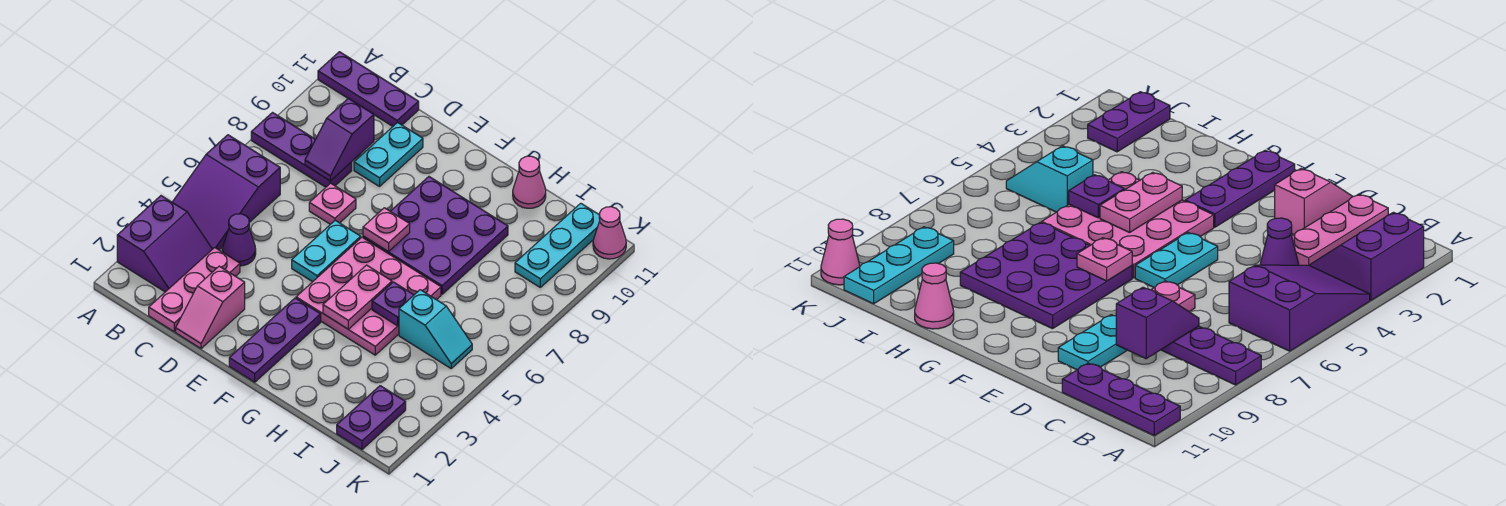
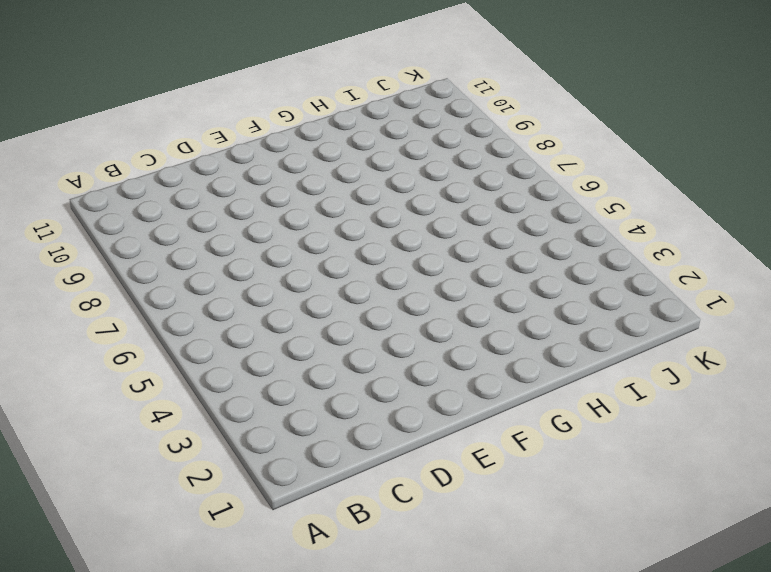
none -> purple 2x2 slope [117,196,212,292]
none -> purple 2x3 slope [172,135,280,250]
none -> purple 1x3 plate [251,113,352,187]

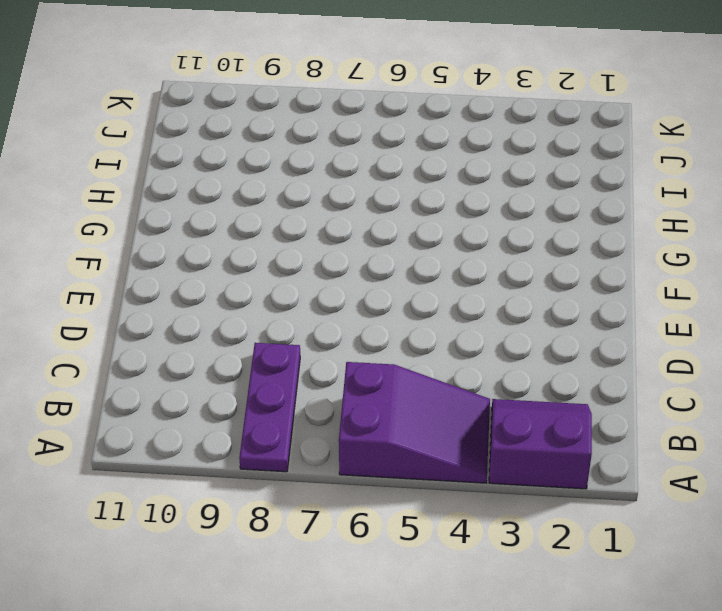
none -> purple 1x3 plate [318,52,419,126]
none -> pink 1x3 plate [149,247,240,332]
none -> purple 1x1 cone [222,214,256,266]

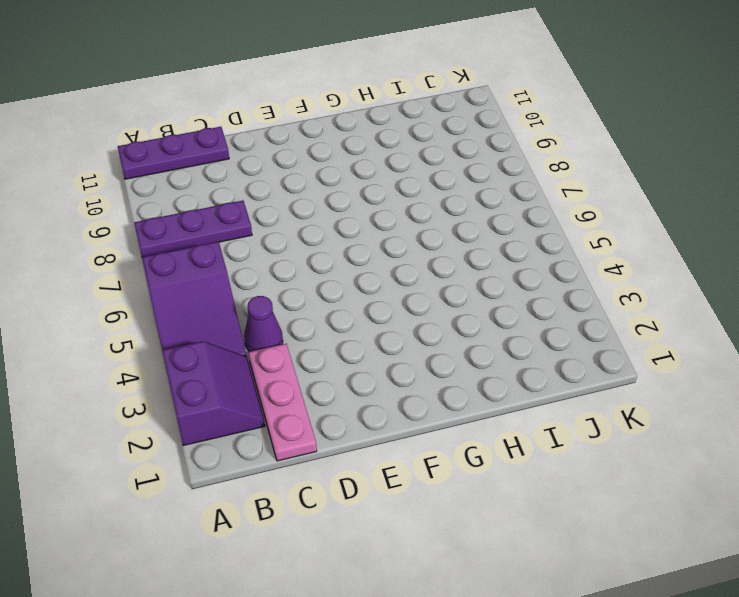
none -> pink 1x2 slope [176,266,245,349]
none -> pink 1x1 plate [309,183,356,224]
none -> cyan 1x2 plate [354,122,423,187]

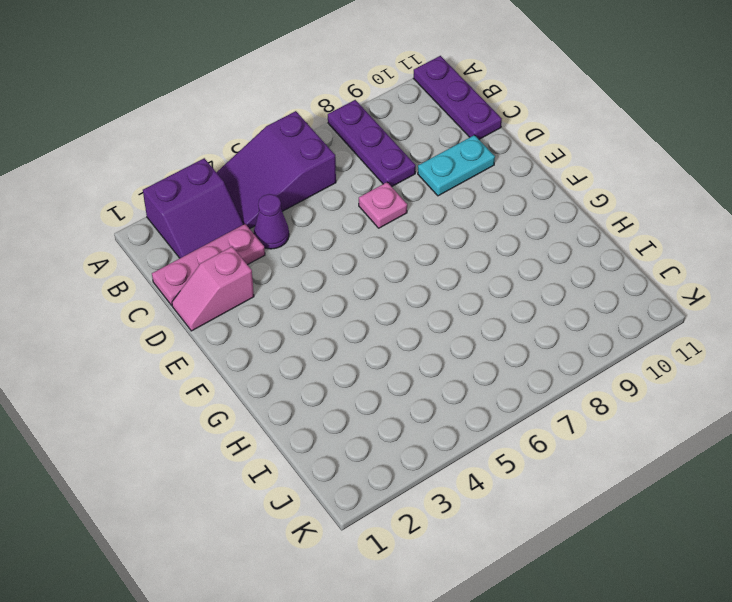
none -> cyan 1x2 plate [292,220,361,282]
none -> purple 1x3 plate [229,298,321,382]
none -> pink 3x3 plate [296,237,441,355]

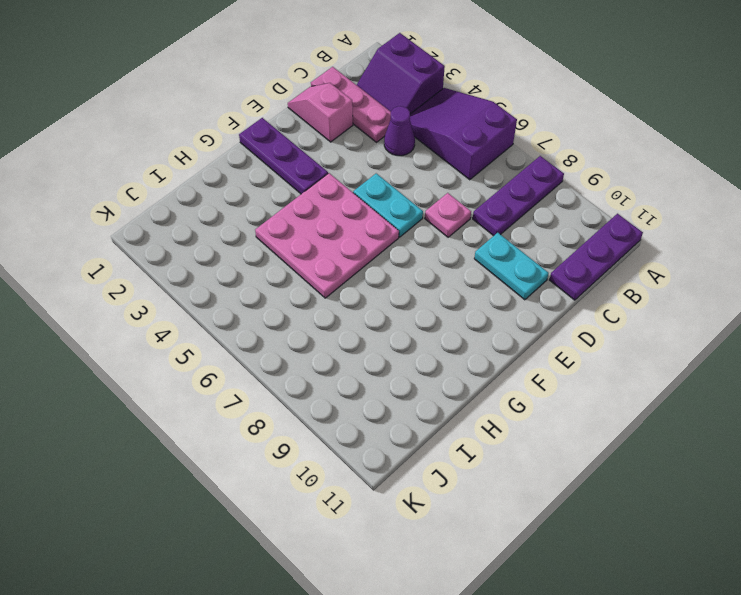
none -> purple 3x3 plate [363,177,508,294]
none -> pink 1x1 cone [513,156,546,208]
none -> cyan 1x2 slope [399,290,472,368]

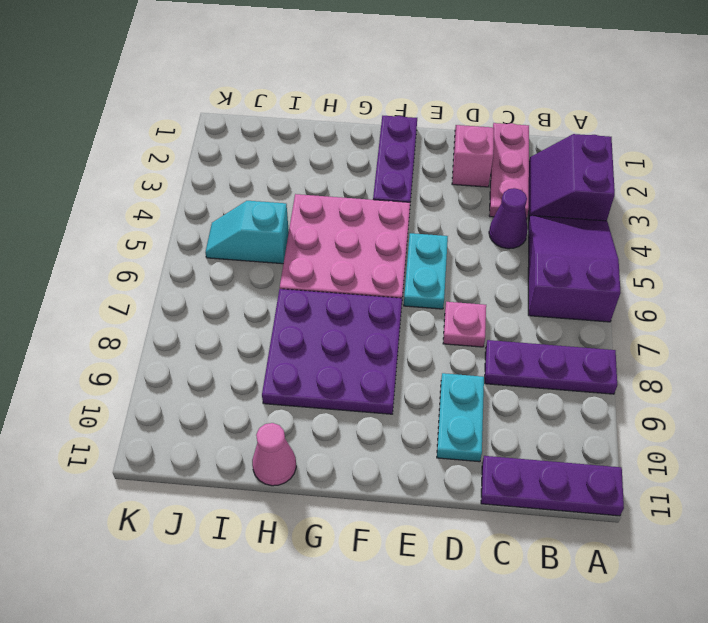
none -> purple 1x2 plate [337,386,406,450]
none -> cyan 1x3 plate [515,203,600,287]
none -> pink 1x1 cone [593,207,626,259]

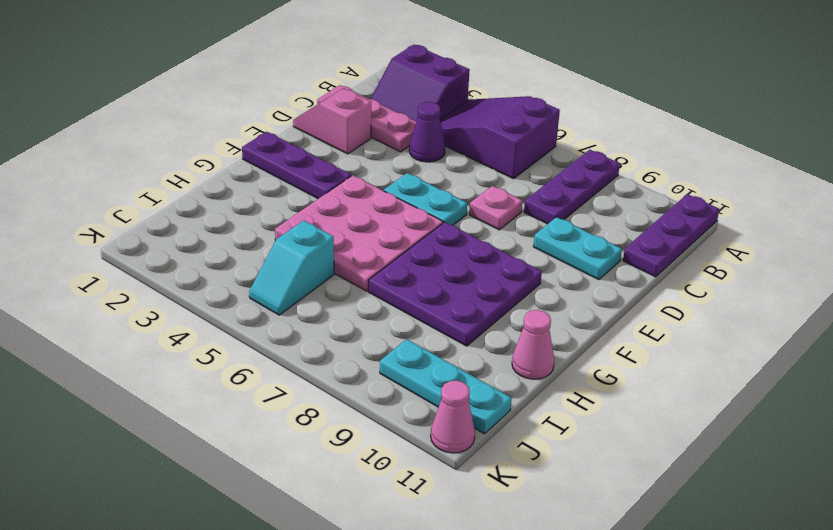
none -> purple 1x2 plate [337,386,406,450]
none -> purple 1x2 slope [305,99,374,181]
none -> pink 1x1 plate [363,208,410,252]

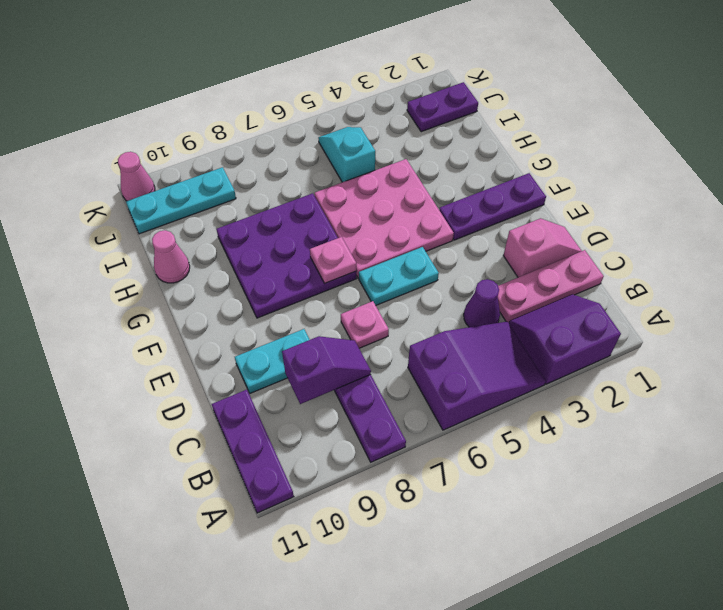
none -> pink 1x2 plate [323,265,392,329]
none -> purple 1x1 plate [372,282,414,326]

